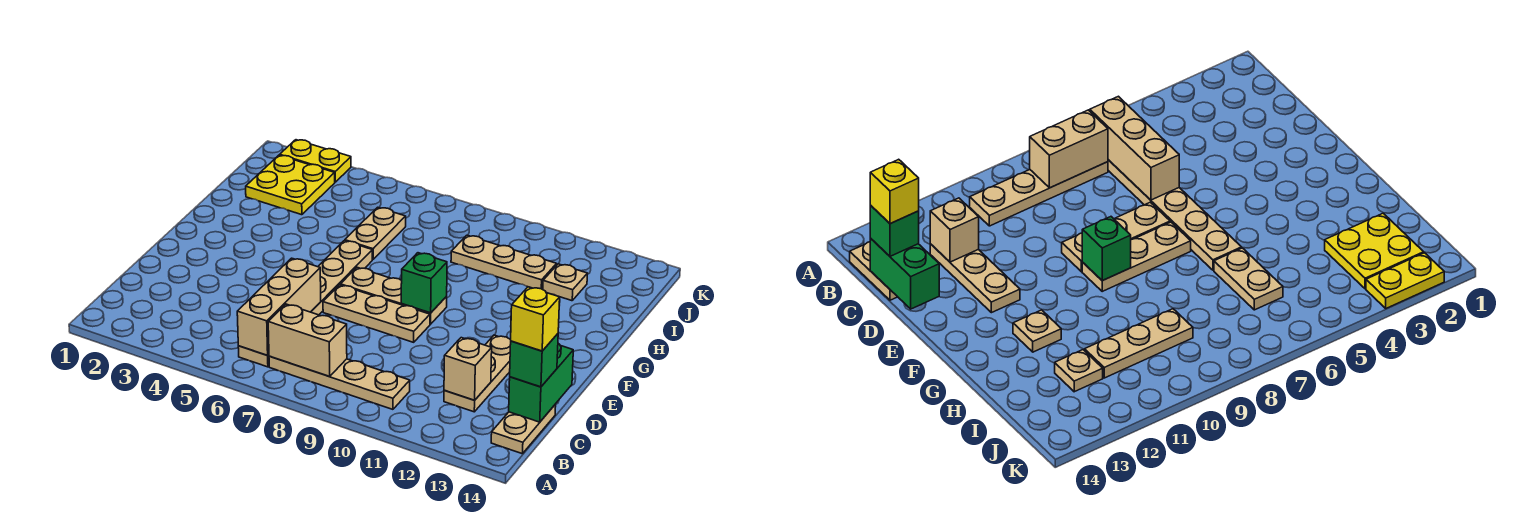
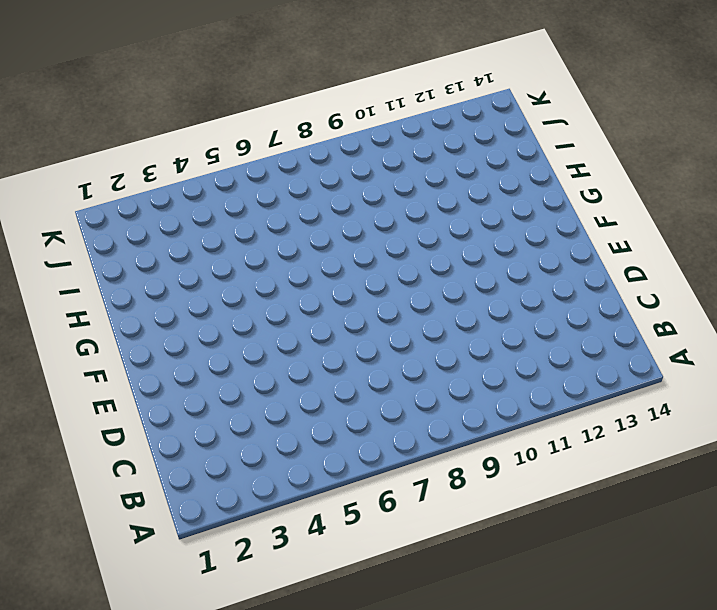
none -> tan 1x6 plate [238,241,372,367]
none -> tan 1x4 plate [269,356,410,409]
none -> tan 1x2 plate [491,404,556,454]

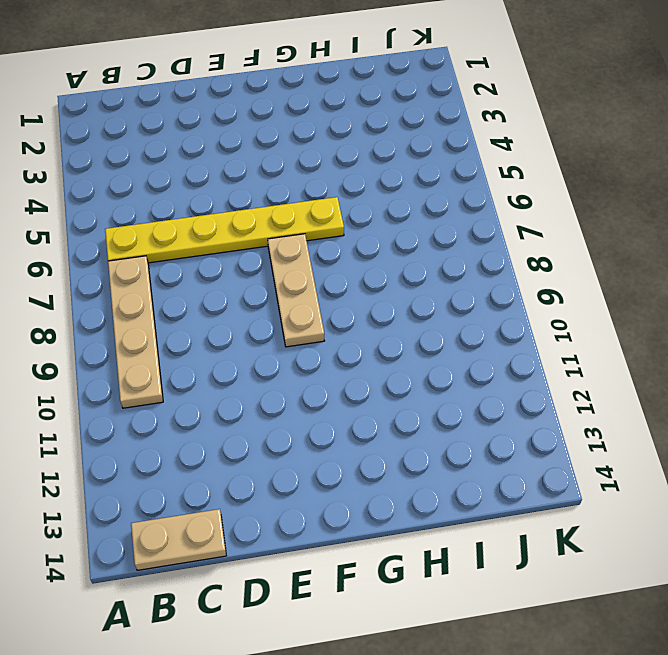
yellow 1x6 plate [105,197,344,263] -> tan 1x6 plate [238,241,372,367]
none -> tan 1x3 plate [444,335,511,412]
none -> tan 1x3 plate [323,285,430,342]
none -> tan 1x1 plate [1013,310,1061,352]

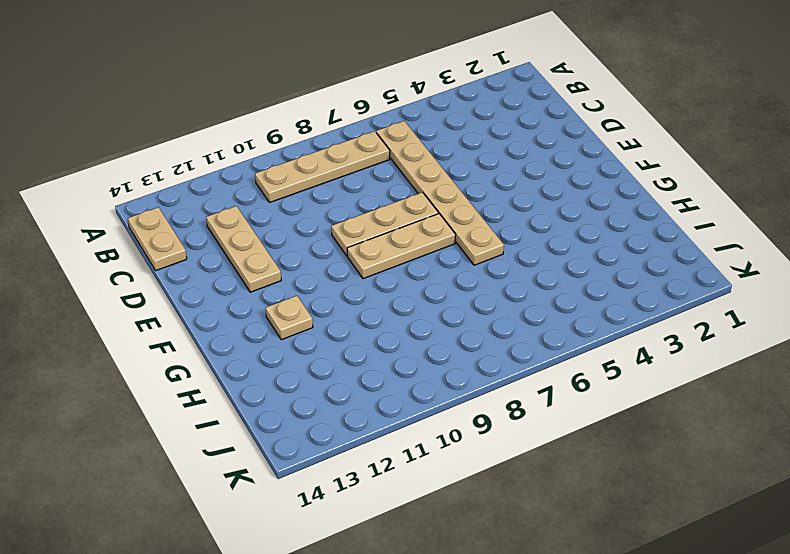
none -> tan 1x2 plate [345,207,406,259]
none -> yellow 2x2 plate [246,155,335,215]
none -> tan 1x3 plate [451,235,557,290]

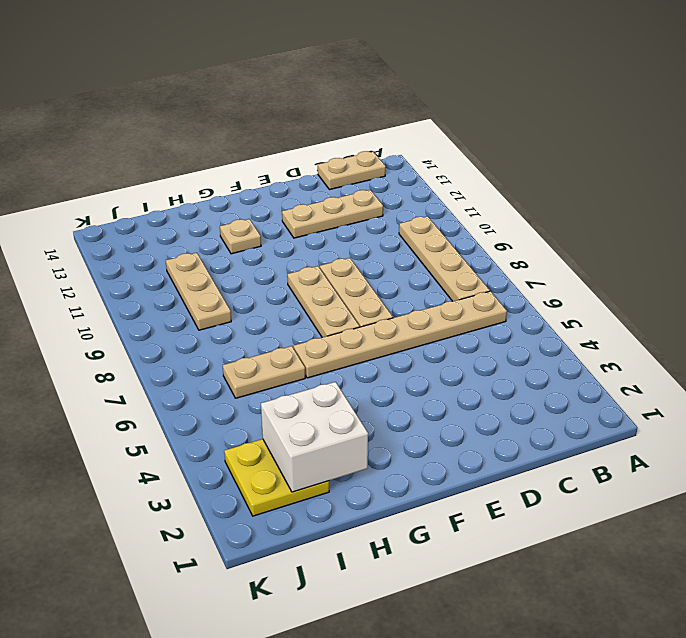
white 2x2 brick [261,382,368,492] -> none
none -> tan 1x1 plate [543,264,587,301]
none -> yellow 1x2 plate [280,140,351,182]
none -> tan 1x3 brick [237,258,321,355]

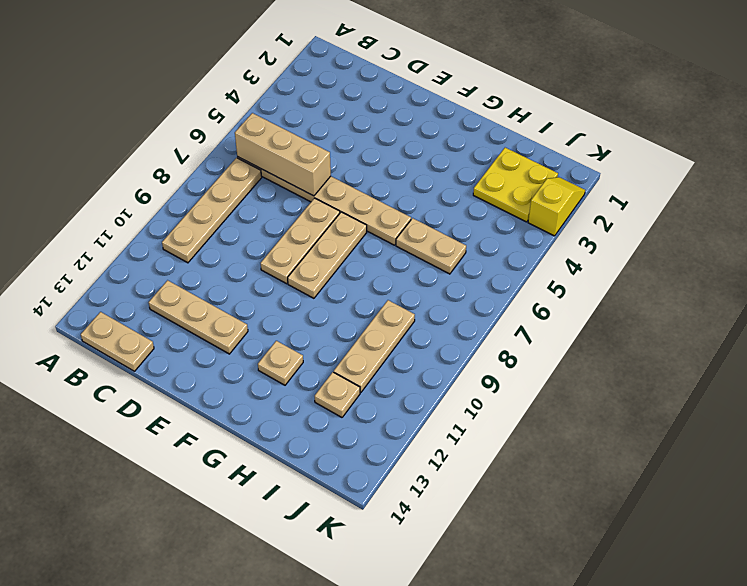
yellow 1x2 slope [528,177,585,236] -> yellow 1x2 plate [280,140,351,182]
none -> tan 1x2 brick [268,304,347,377]
none -> tan 1x1 brick [444,338,492,400]
none -> green 1x2 brick [509,344,573,422]

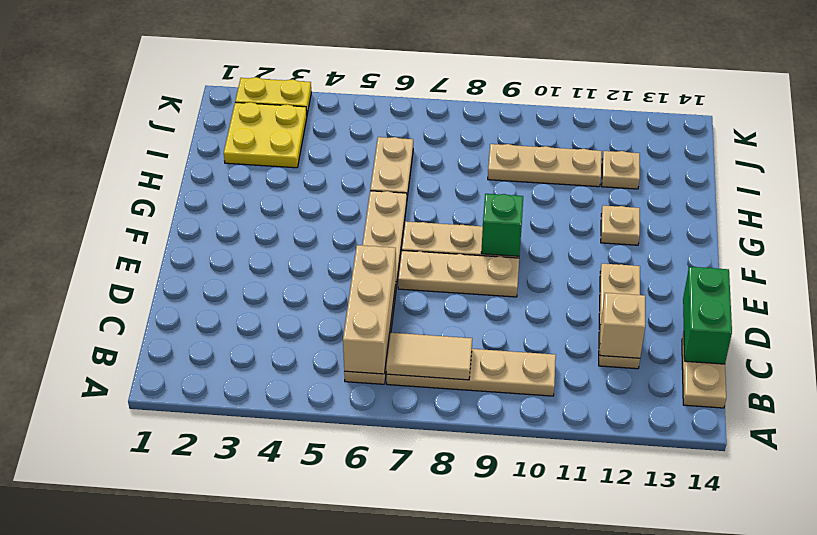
tan 1x2 tile [386,333,472,380] -> tan 1x2 brick [268,304,347,377]
none -> green 1x1 brick [510,334,558,387]
none -> yellow 1x1 brick [511,287,560,351]

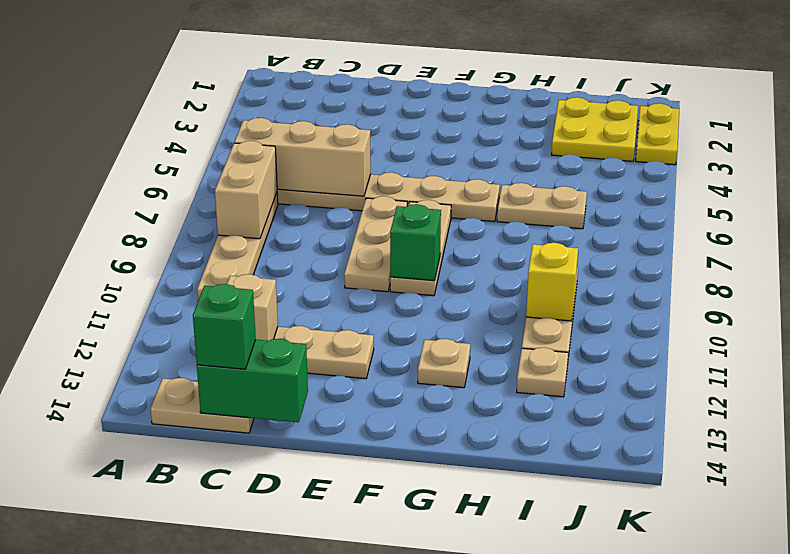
yellow 1x1 brick [526,243,578,321] -> yellow 1x1 brick moved to [511,287,560,351]

